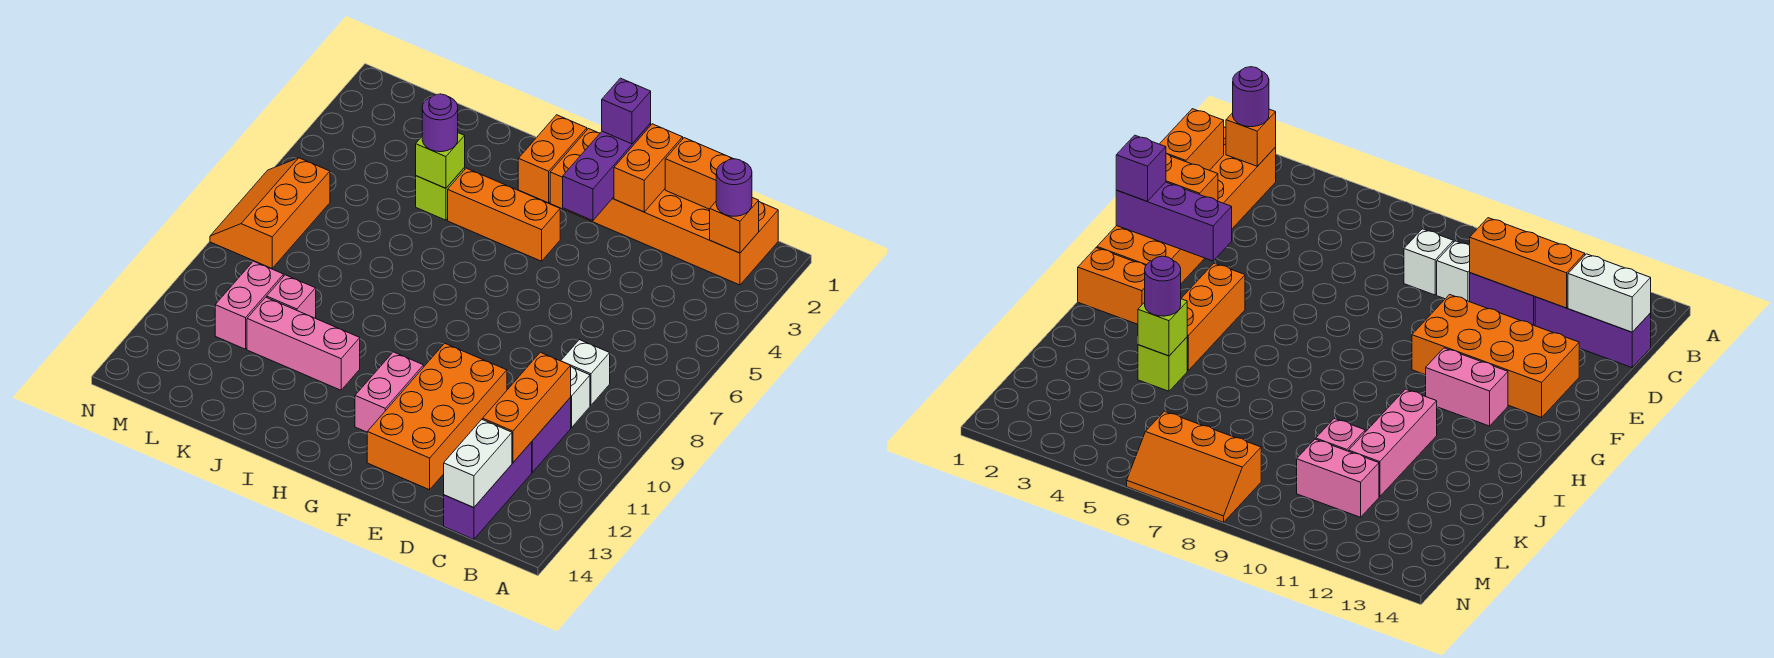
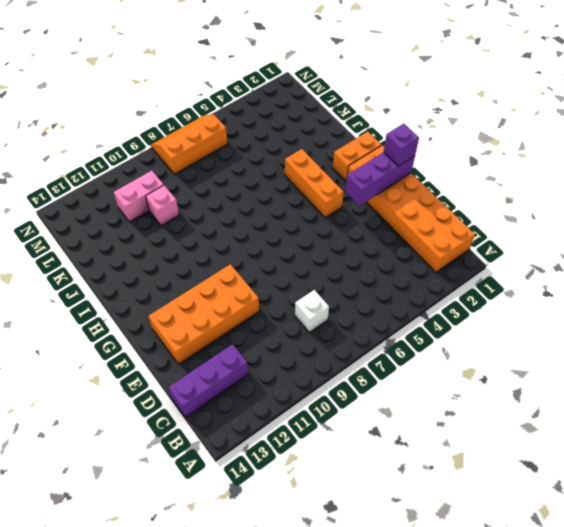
none -> white 1x1 brick [570,367,590,428]
none -> purple 1x2 brick [532,398,571,472]
none -> pink 1x2 brick [355,352,424,432]

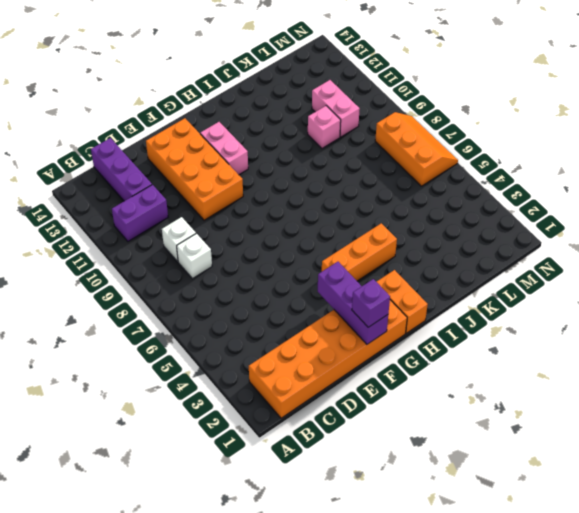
purple 1x2 brick [112,185,168,241] -> purple 1x2 brick turned to [532,398,571,472]
none -> pink 1x3 brick [247,297,360,390]
none -> lime 1x1 brick [416,168,465,220]
none -> orange 1x1 brick [710,198,759,253]

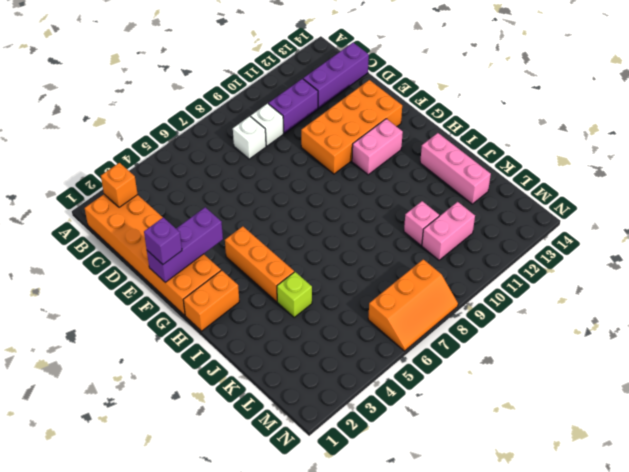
pink 1x3 brick [420,133,491,204] -> pink 1x3 brick moved to [247,297,360,390]
none -> orange 1x2 brick [665,138,733,209]
none -> orange 1x3 brick [483,352,571,463]
none -> white 1x2 brick [444,419,512,508]

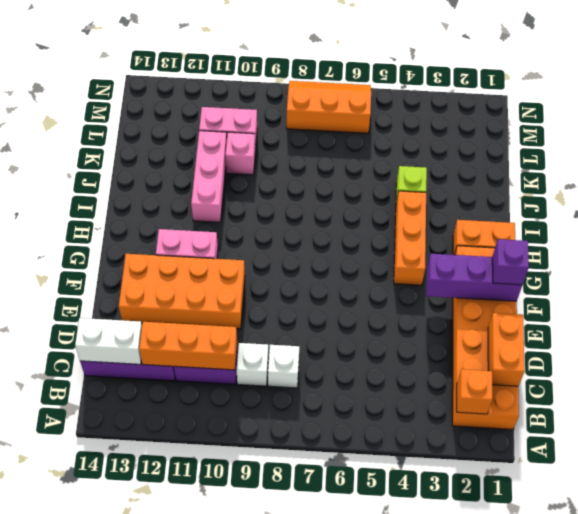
none -> orange 1x2 brick [614,124,683,212]
none -> lime 1x1 brick [416,133,465,188]
none -> purple 1x1 round brick [716,159,752,216]

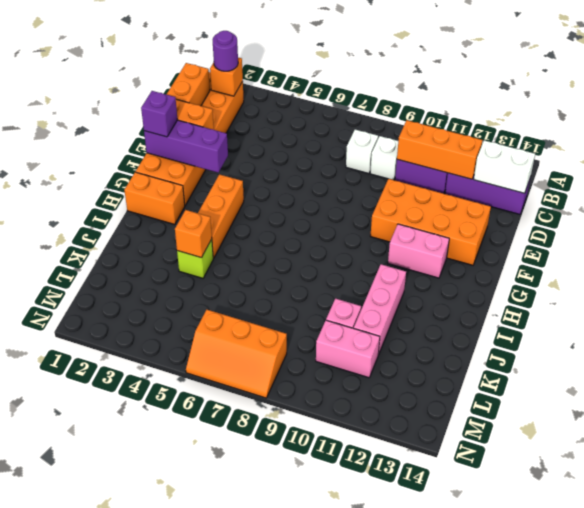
orange 1x1 brick [175,210,212,258] -> lime 1x1 brick [416,133,465,188]
none -> purple 1x1 round brick [422,94,458,152]

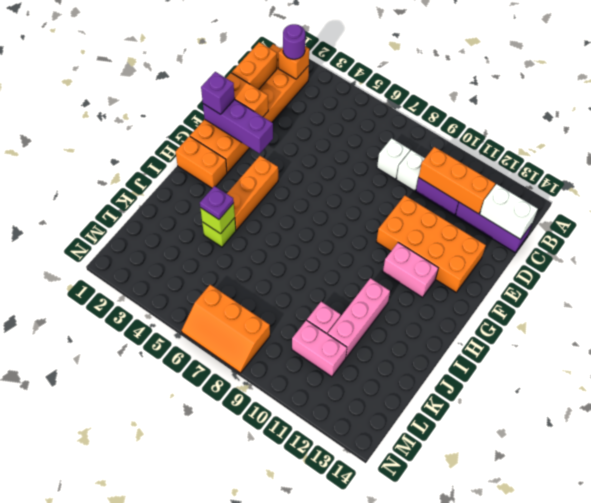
purple 1x1 plate [200,186,234,219] -> purple 1x1 round brick [422,94,458,152]

